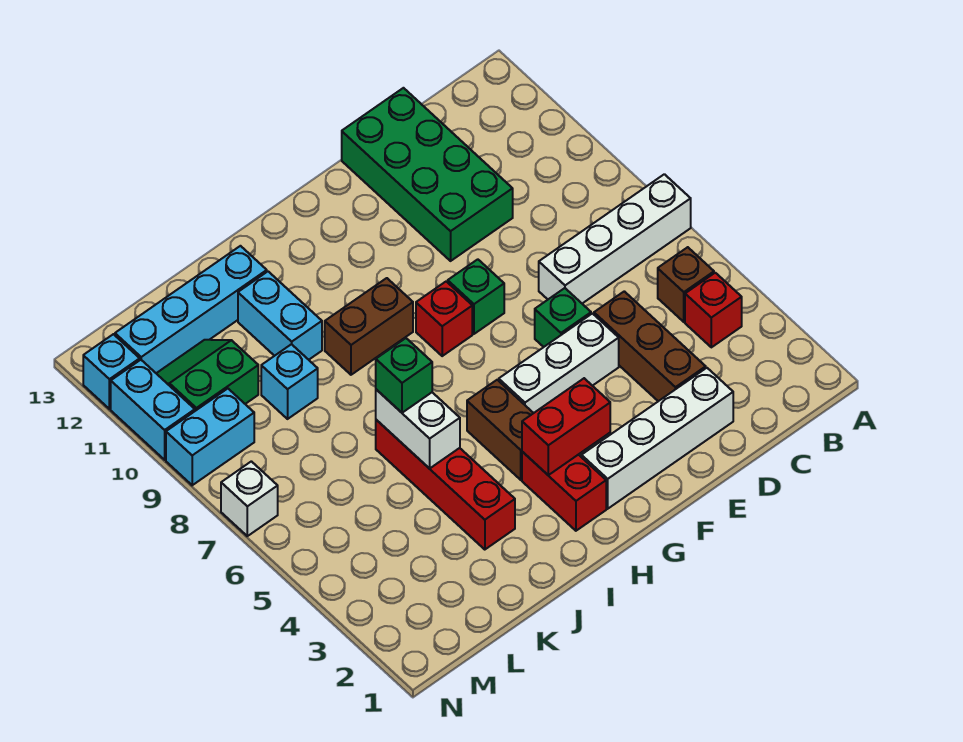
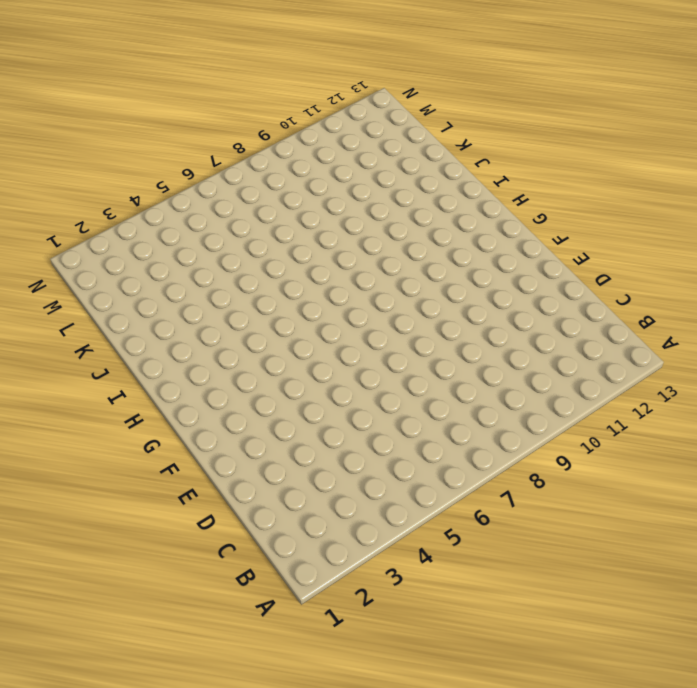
none -> white 1x4 brick [539,174,691,303]
none -> red 1x1 brick [685,273,742,347]
none -> brown 1x1 brick [658,247,714,322]

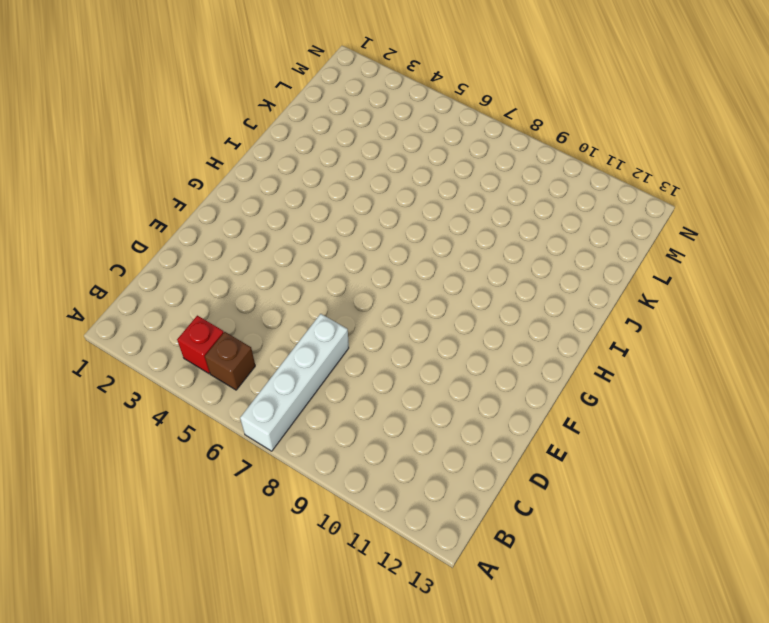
none -> white 1x4 brick [581,368,733,509]
none -> brown 1x3 brick [594,291,706,401]
none -> green 2x4 brick [342,88,513,261]

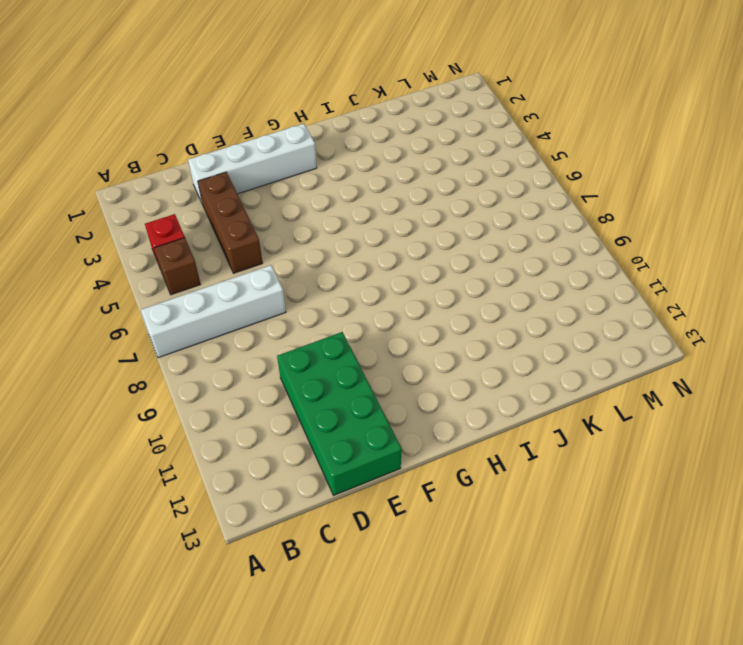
none -> white 1x3 brick [499,314,619,413]
none -> green 1x1 brick [535,288,591,347]
none -> green 1x1 brick [448,259,504,334]

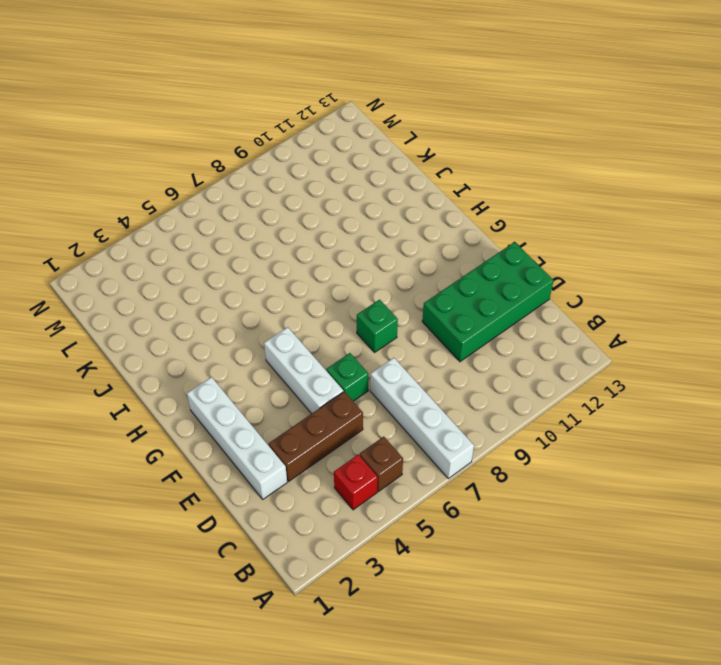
none -> red 1x1 brick [416,281,472,356]
none -> red 1x2 brick [522,452,606,531]
none -> brown 1x2 brick [467,380,533,480]

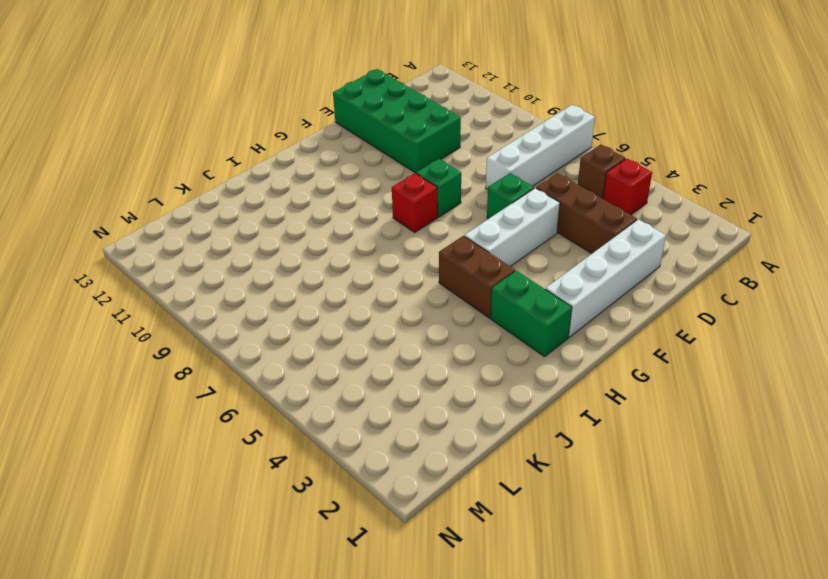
green 1x2 brick [491,271,572,357] -> red 1x2 brick [522,452,606,531]
none -> brown 1x2 brick [325,278,413,375]
none -> red 1x4 brick [376,420,515,550]
none -> cyan 1x2 brick [238,272,322,360]

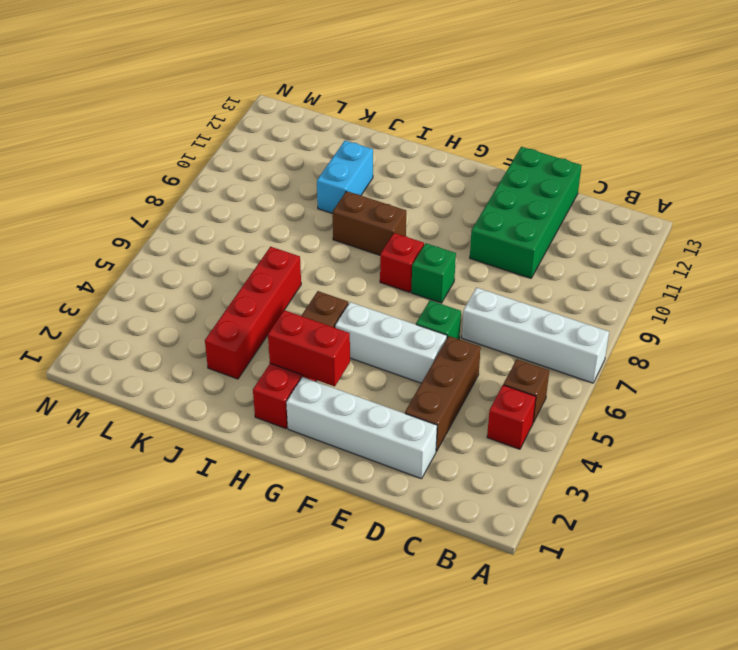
none -> cyan 1x4 brick [115,246,267,373]
none -> cyan 1x1 brick [261,344,318,419]
none -> green 2x2 slope [156,340,258,411]

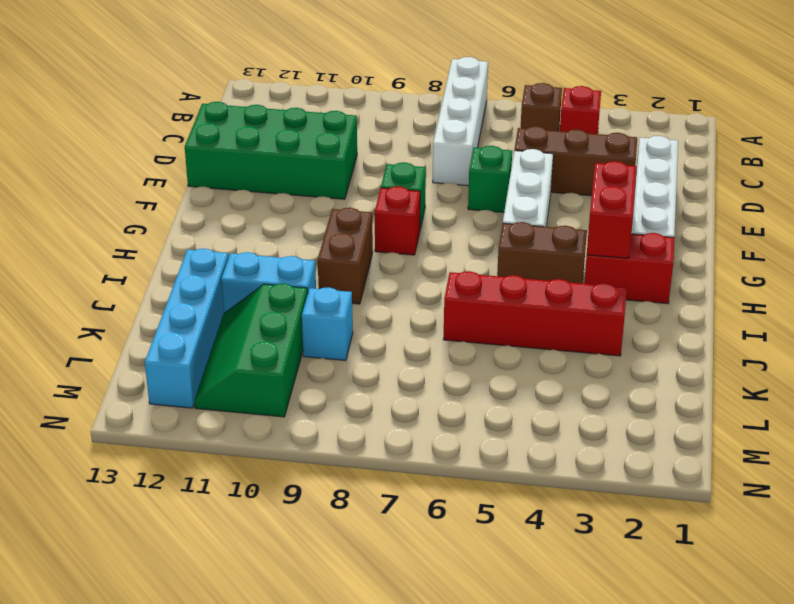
green 2x3 slope [194,284,308,417] -> green 2x2 slope [156,340,258,411]
none -> cyan 1x2 brick [166,389,254,485]
none -> white 1x1 brick [221,461,278,536]
none -> cyan 1x2 brick [111,360,195,460]

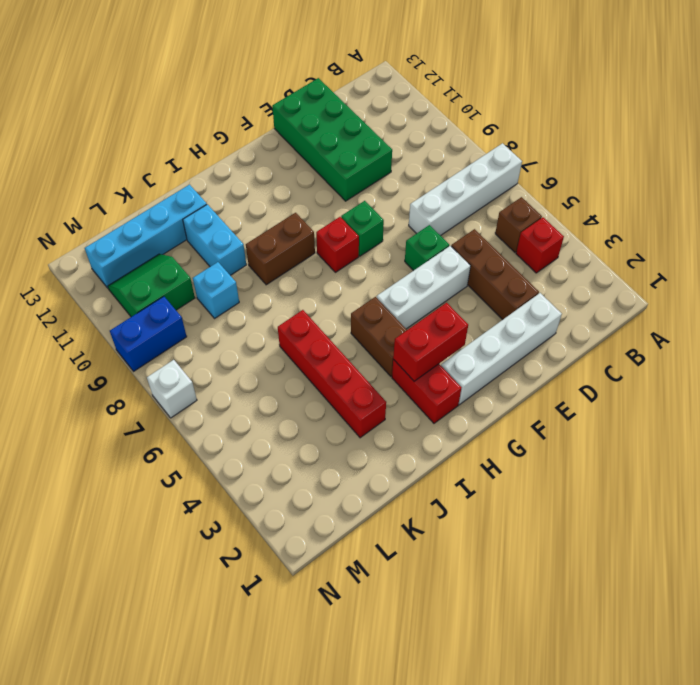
blue 1x2 brick [110,296,187,371] -> cyan 1x2 brick [166,389,254,485]
none -> cyan 1x2 brick [111,360,195,460]
none -> cyan 1x1 brick [83,334,140,409]
none -> white 1x2 brick [376,389,460,469]

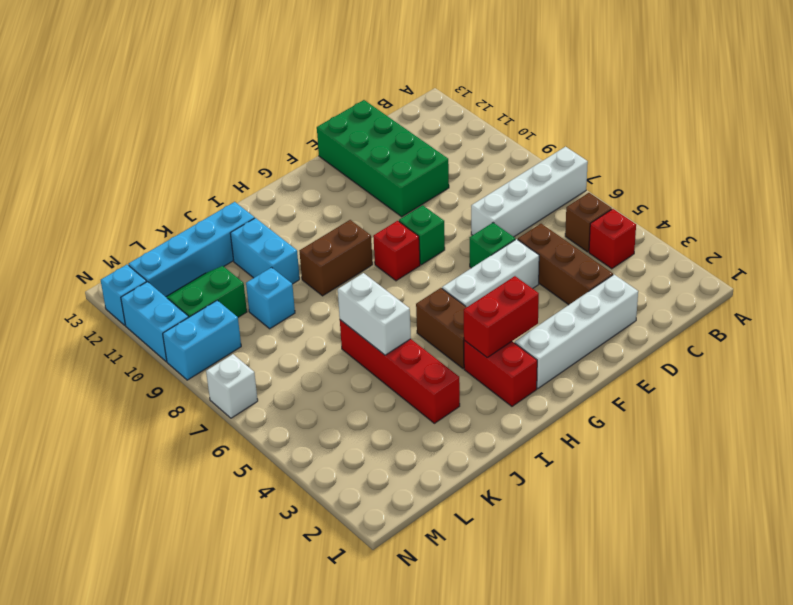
none -> green 1x1 brick [376,338,432,413]

